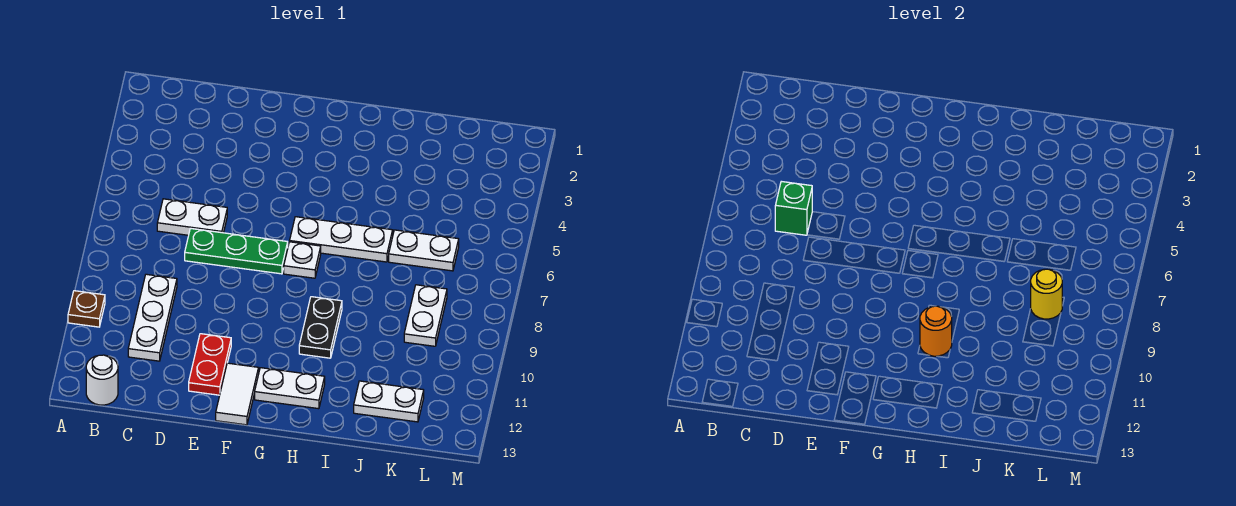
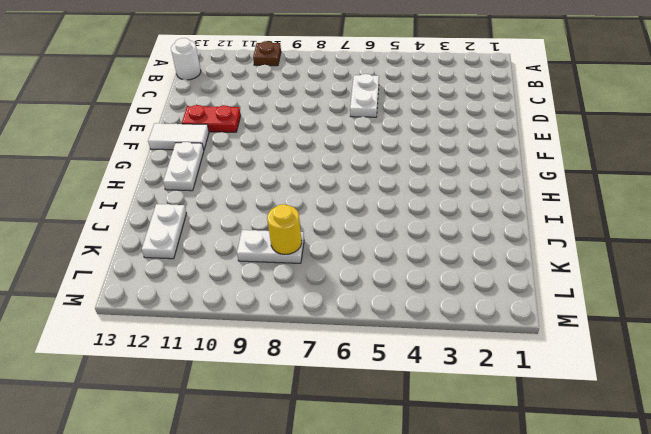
none -> white 1x3 plate [128,274,177,361]
none -> green 1x3 plate [185,228,288,274]
none -> white 1x3 plate [290,217,393,262]

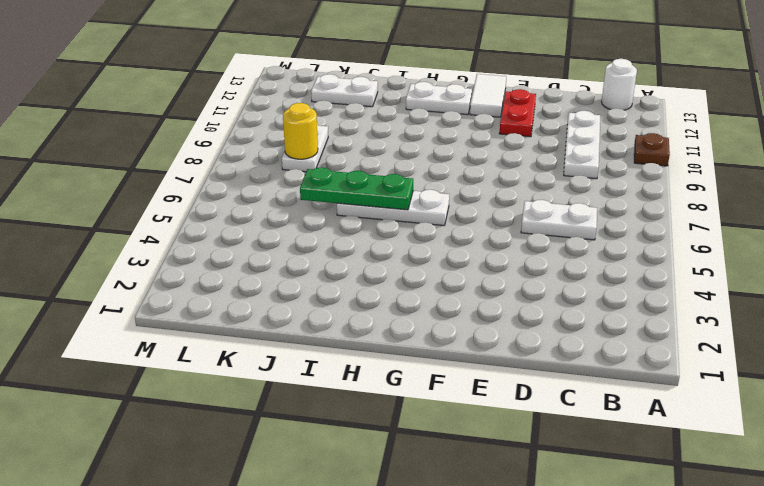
green 1x3 plate [300,167,413,210] -> green 1x3 plate moved to [185,228,288,274]
none -> white 1x1 plate [284,242,321,278]
none -> black 1x2 plate [299,297,342,358]
none -> white 1x2 plate [389,230,459,271]

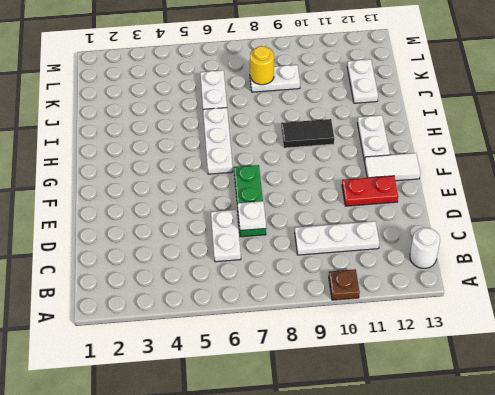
white 1x1 plate [238,201,266,231] -> white 1x1 plate moved to [284,242,321,278]
black 1x2 tile [281,119,334,148] -> black 1x2 plate [299,297,342,358]
none -> green 1x1 brick [775,181,812,235]
none -> orange 1x1 round brick [920,306,952,356]

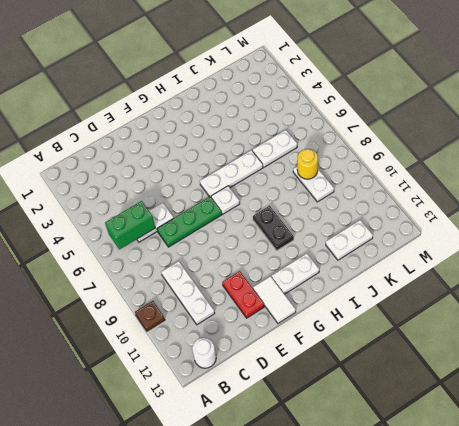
green 1x2 brick [105,201,155,249] -> green 1x1 brick [775,181,812,235]
none -> orange 1x1 round brick [920,306,952,356]

